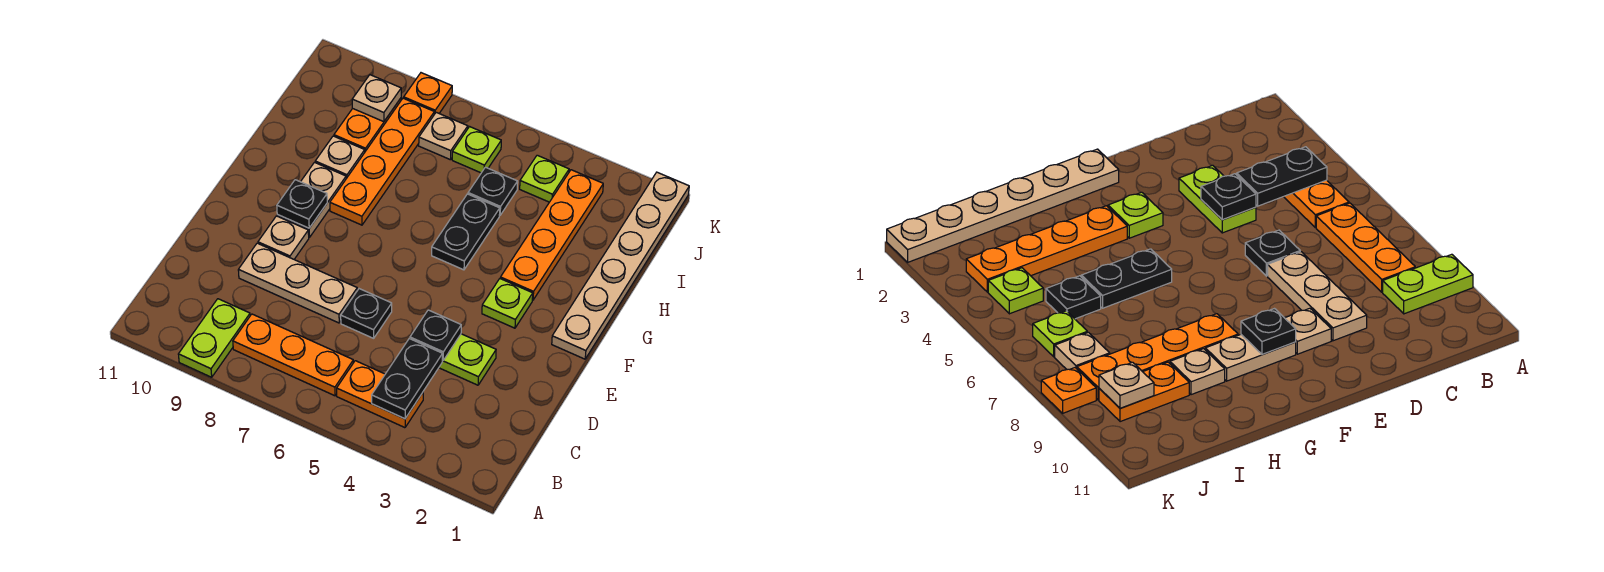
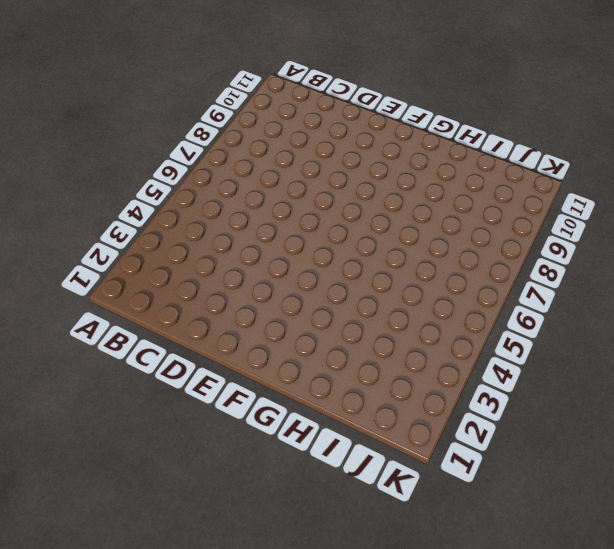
none -> lime 1x2 plate [178,299,250,377]
none -> orange 1x2 plate [337,361,423,428]
none -> orange 1x3 plate [233,314,354,396]

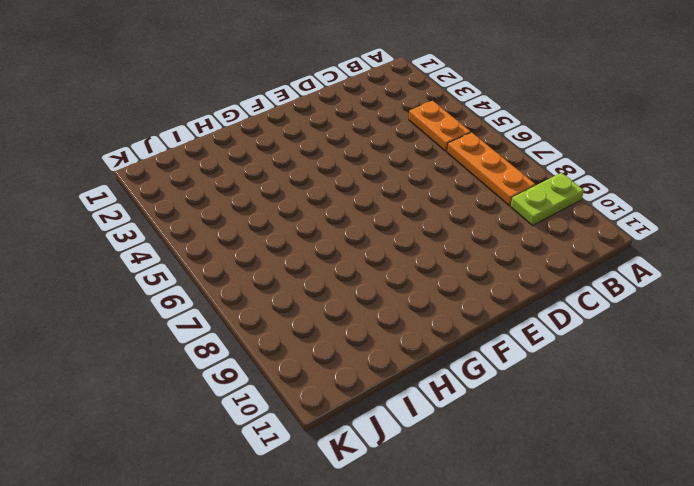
none -> lime 1x2 plate [439,334,496,385]
none -> black 1x1 plate [341,289,392,338]
none -> tan 1x3 plate [238,243,357,323]

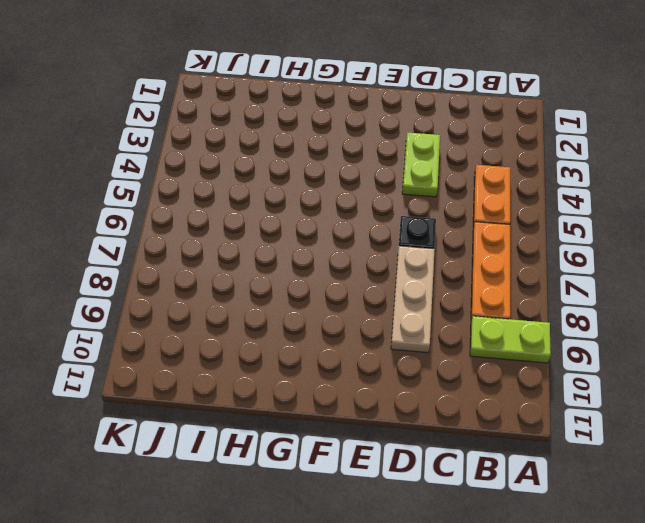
none -> tan 1x1 plate [258,216,309,259]
none -> tan 1x6 plate [552,172,689,359]
none -> lime 1x1 plate [482,279,533,328]

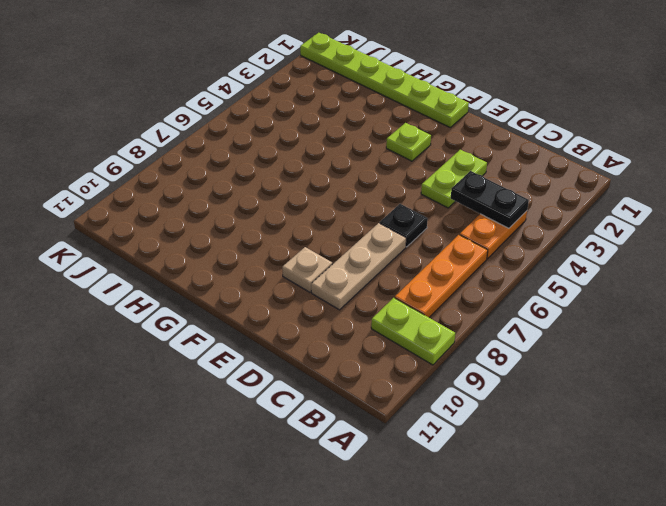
lime 1x6 plate [300,33,469,127] -> tan 1x6 plate [552,172,689,359]
none -> tan 1x2 plate [277,162,346,237]
none -> orange 1x4 plate [500,170,603,300]
none -> black 1x2 plate [432,194,500,270]

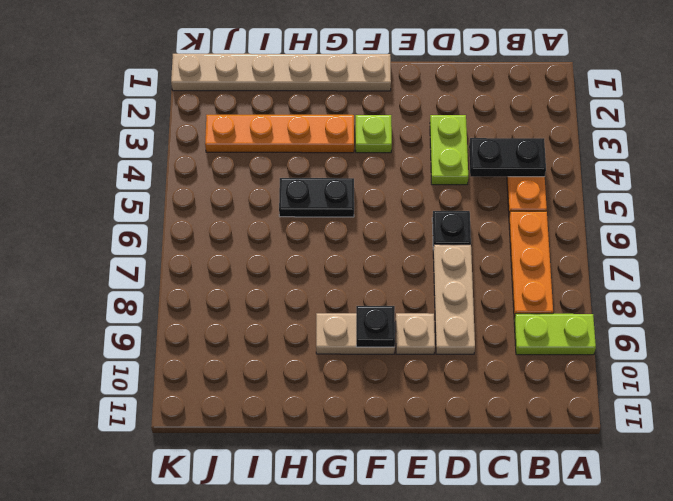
none -> orange 1x4 plate [330,98,434,225]
none -> tan 1x1 plate [315,136,365,178]
none -> black 1x1 plate [468,167,518,215]

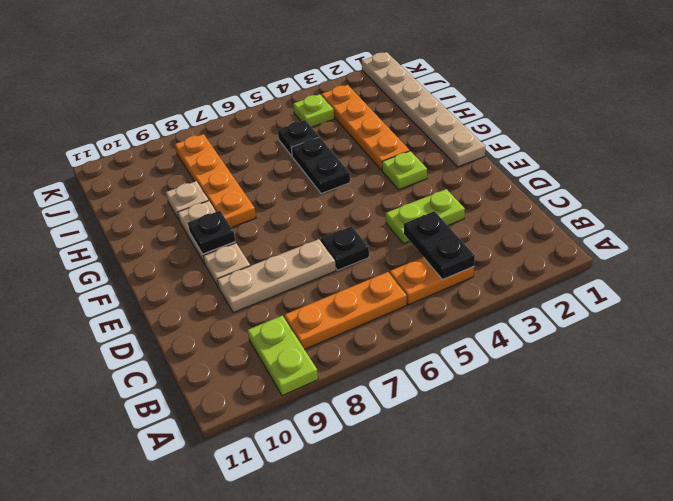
none -> orange 1x2 plate [334,98,401,151]
none -> lime 1x1 plate [452,127,501,173]
none -> tan 1x1 plate [419,112,468,160]

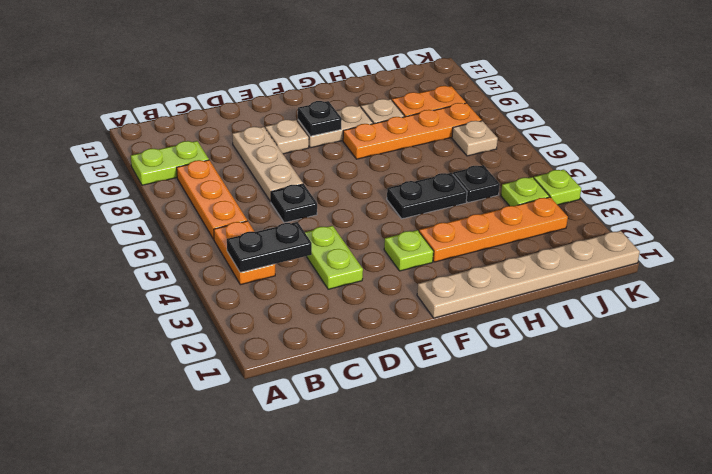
lime 1x1 plate [534,169,581,205] -> lime 1x1 plate moved to [452,127,501,173]
none -> orange 1x1 plate [404,73,452,114]
none -> black 1x1 plate [410,310,461,361]
none -> tan 1x1 plate [352,75,401,122]

